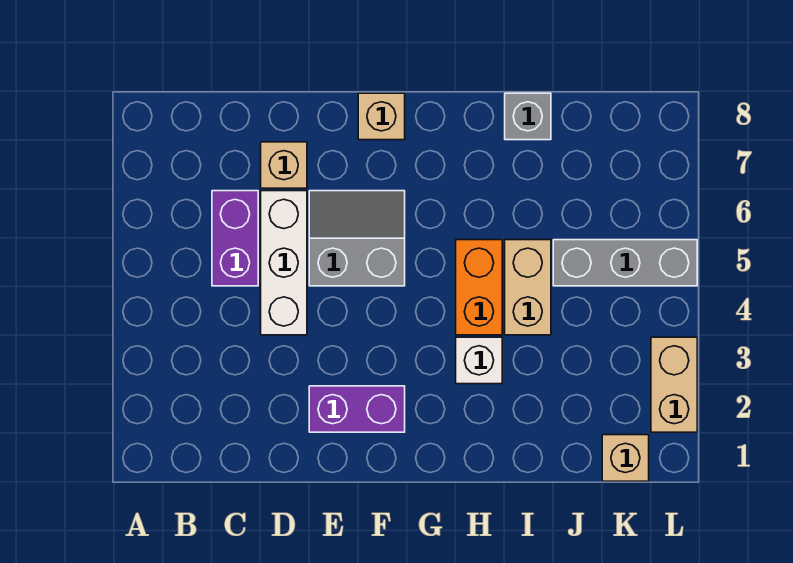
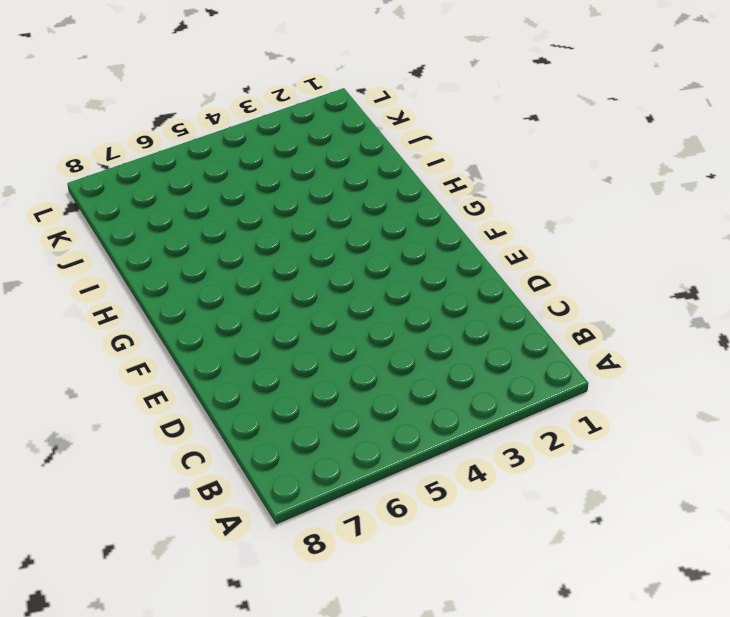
none -> purple 1x2 brick [212,191,258,286]
none -> white 1x3 brick [261,191,307,335]
none -> tan 1x1 brick [261,142,307,188]

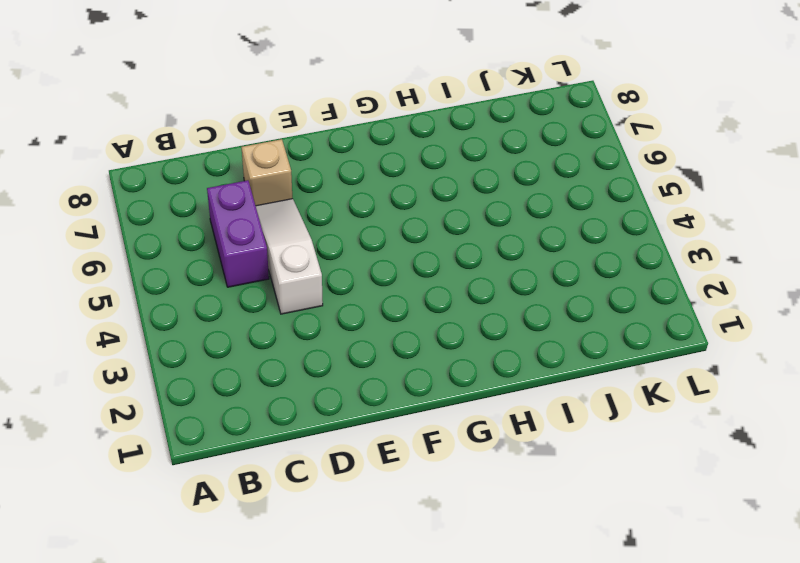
white 1x3 slope [256,199,323,314] -> white 1x3 brick [261,191,307,335]
none -> purple 1x2 brick [309,386,405,432]
none -> grey 2x2 slope [309,191,405,286]
none -> tan 1x1 brick [358,93,405,140]

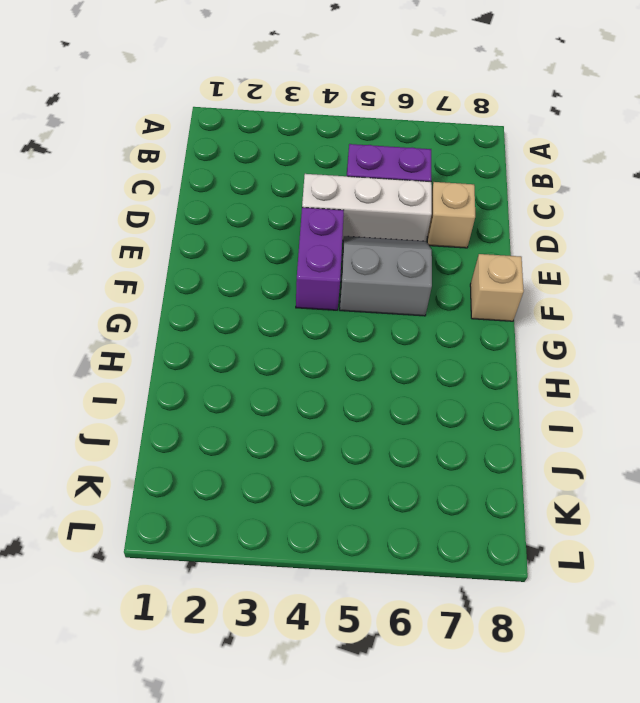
purple 1x2 brick [296,207,344,310] -> purple 1x2 brick moved to [309,386,405,432]
grey 2x2 slope [340,236,432,316] -> grey 2x2 slope turned to [309,191,405,286]
none -> white 1x1 brick [456,337,502,384]
none -> orange 1x2 brick [456,240,502,335]
none -> tan 1x2 brick [505,240,551,335]

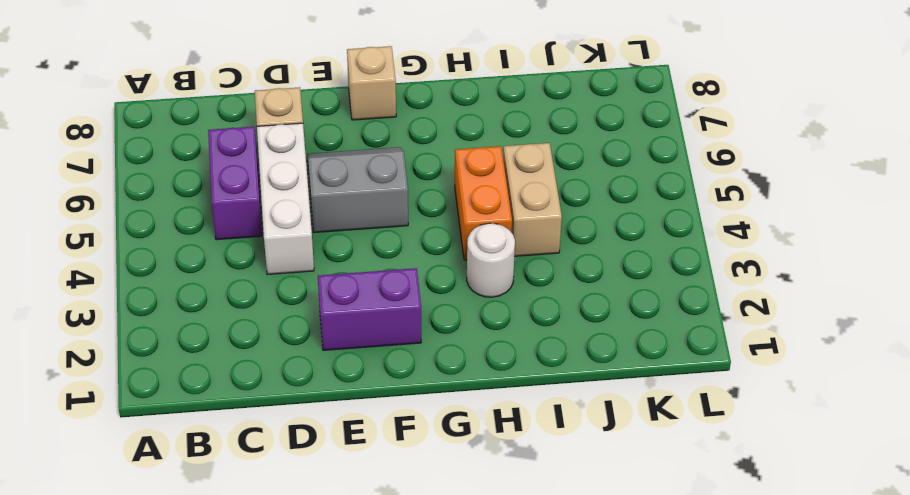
white 1x1 round brick [467,223,515,297] -> white 1x1 brick [456,337,502,384]
none -> grey 1x1 brick [505,93,551,140]
none -> grey 1x3 brick [553,240,697,286]
none -> tan 1x1 brick [602,435,649,481]

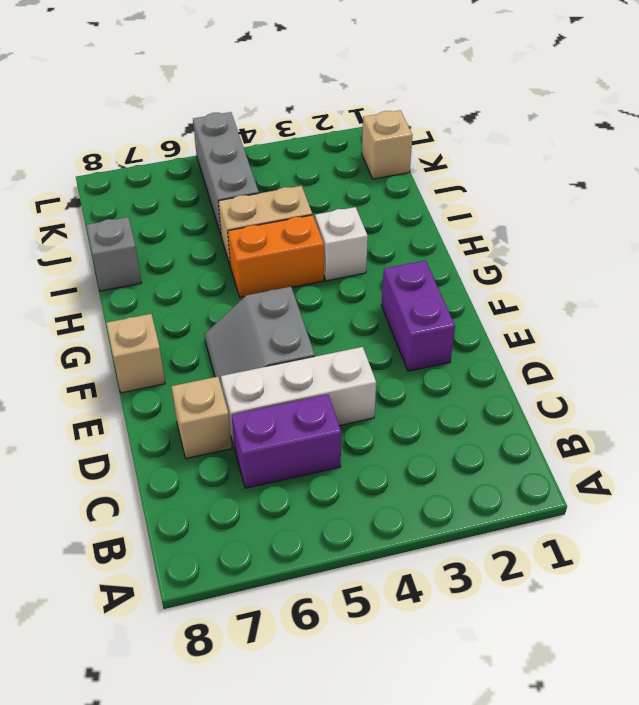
none -> tan 1x2 brick [651,337,697,432]

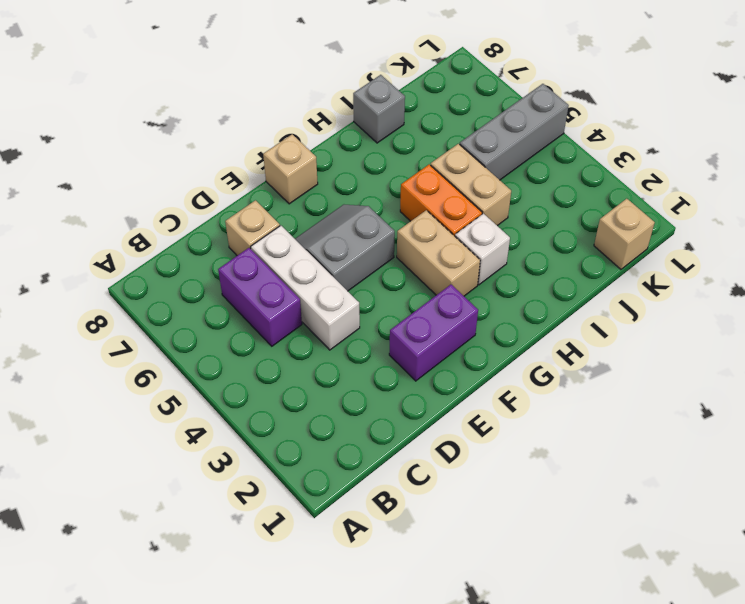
tan 1x2 brick [397,210,480,296] -> tan 1x2 brick moved to [651,337,697,432]

